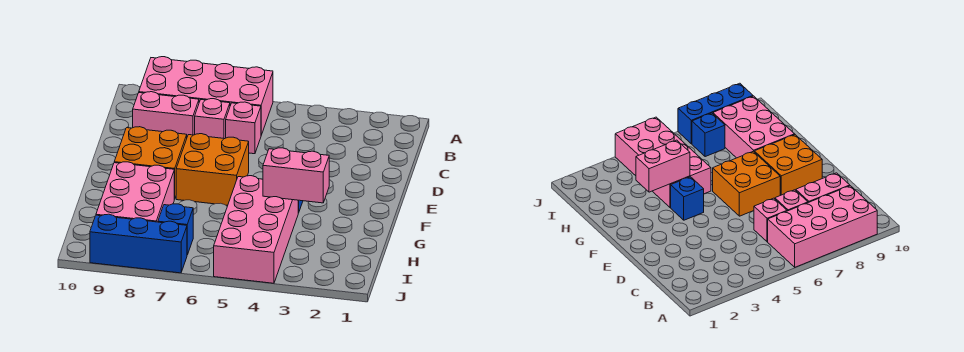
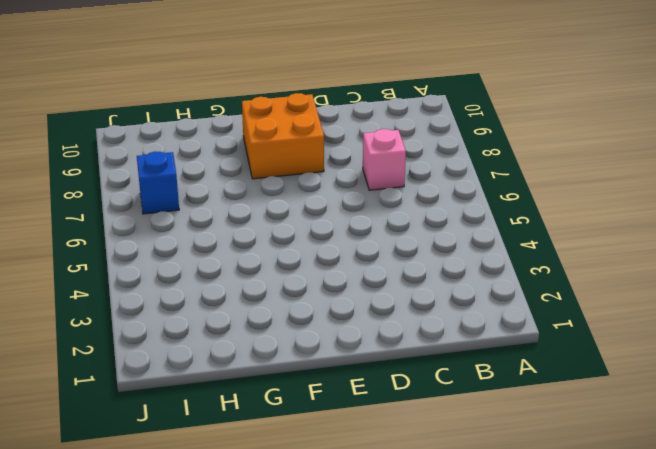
none -> pink 2x4 brick [139,57,273,135]
none -> pink 1x1 brick [226,102,261,154]
none -> pink 1x2 brick [133,92,199,137]

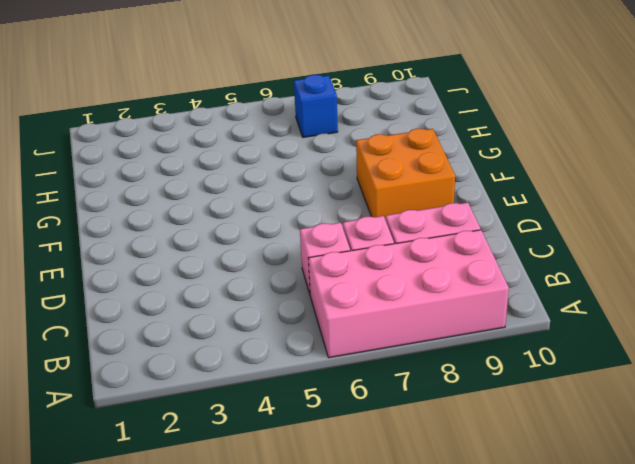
none -> orange 2x2 brick [176,134,249,205]
none -> blue 1x1 brick [671,177,704,220]
none -> pink 2x4 brick [214,176,298,283]

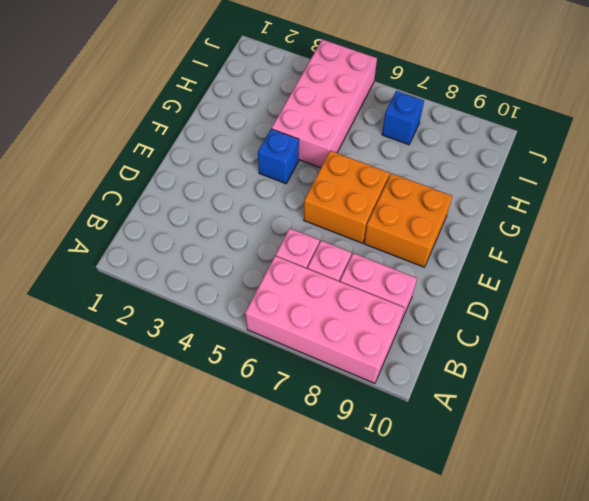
none -> pink 2x3 brick [96,162,174,222]
none -> blue 1x3 brick [90,214,187,273]
none -> pink 1x2 brick [263,148,329,203]

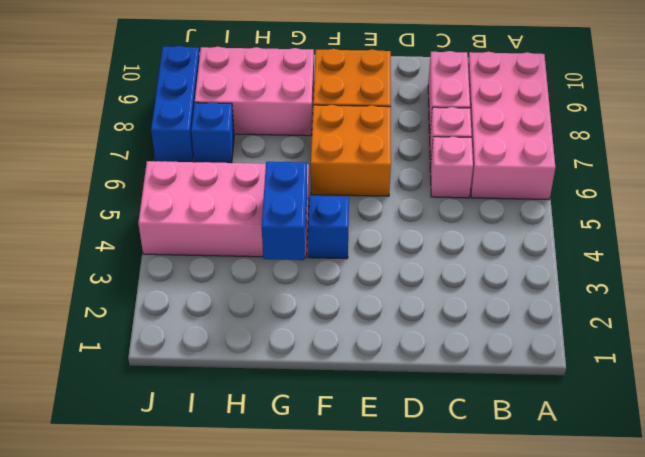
blue 1x2 brick [262,162,307,260] -> pink 1x2 brick [263,148,329,203]

